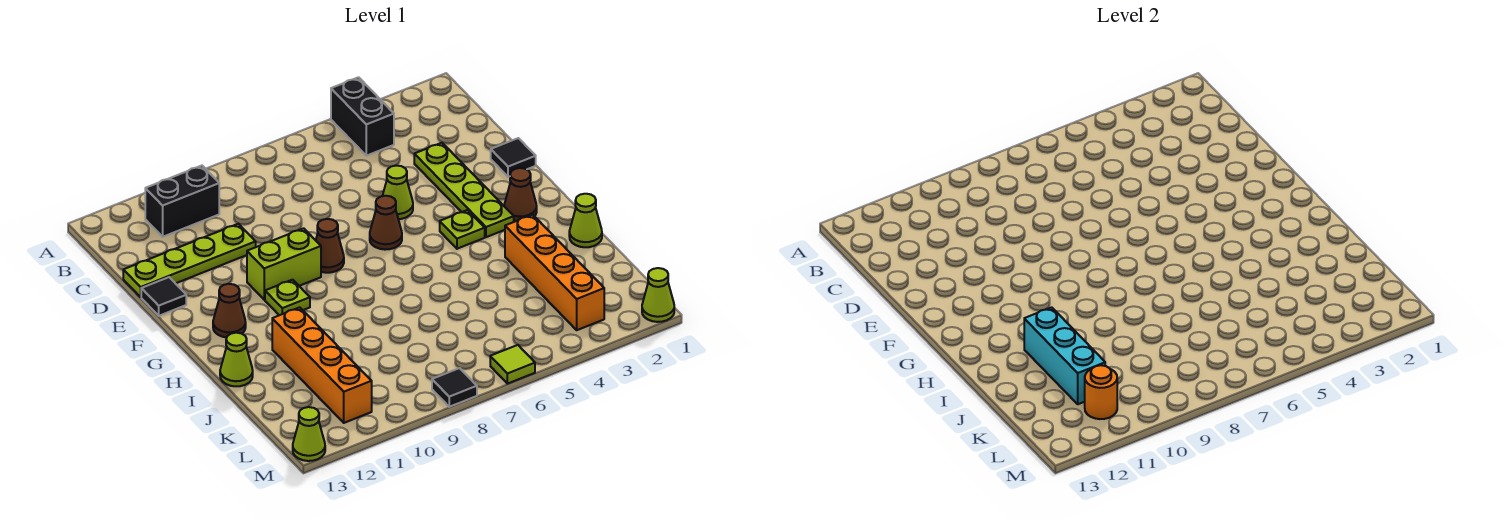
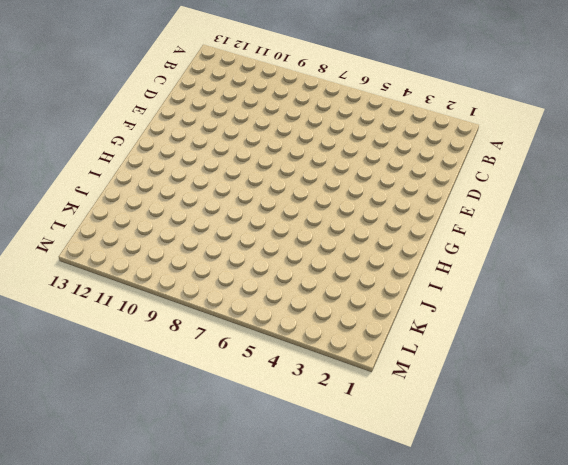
none -> black 1x2 brick [331,77,394,156]
none -> black 1x2 brick [145,166,219,237]
none -> lime 1x4 plate [414,143,514,237]

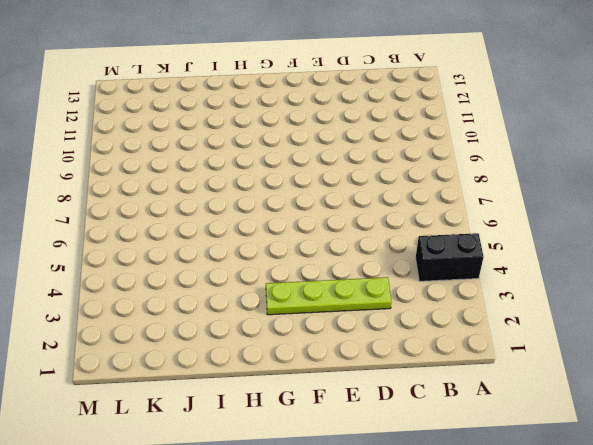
none -> black 1x2 brick [145,166,219,237]
none -> lime 1x4 plate [123,224,256,297]
none -> black 1x1 tile [491,138,536,177]

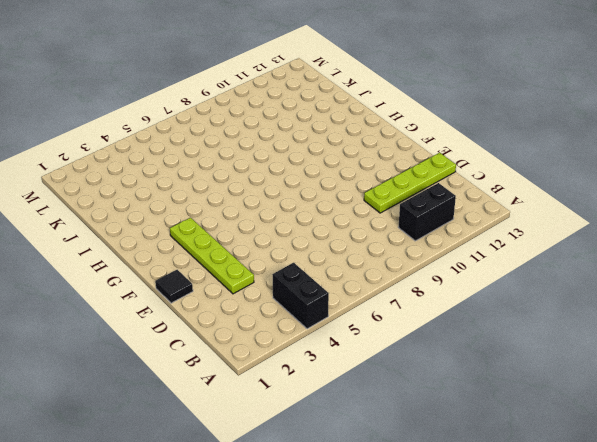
none -> lime 1x1 cone [383,166,413,219]
none -> black 1x1 tile [141,277,186,316]
none -> brown 1x1 cone [370,196,402,250]

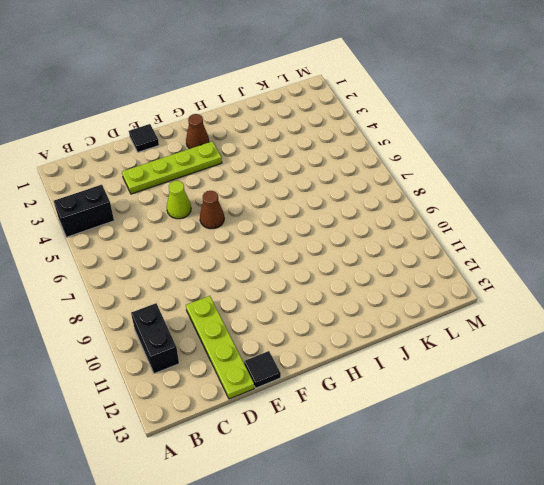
none -> brown 1x1 cone [316,219,344,273]
none -> lime 1x2 brick [247,228,321,300]
none -> lime 1x1 plate [440,210,485,249]

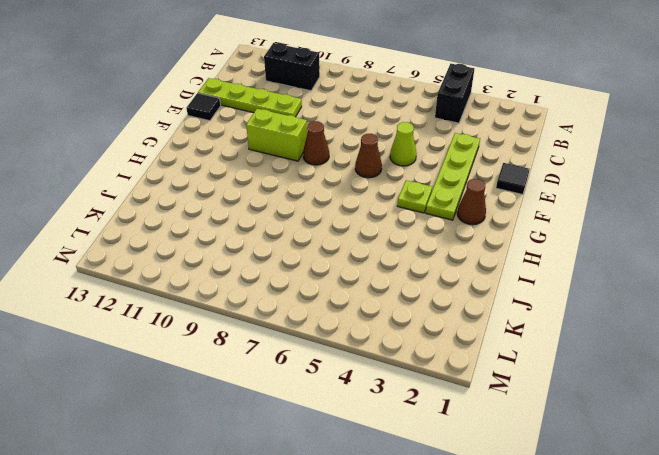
none -> lime 1x1 plate [265,280,310,315]
none -> brown 1x1 cone [213,284,246,337]
none -> lime 1x1 cone [569,194,602,247]

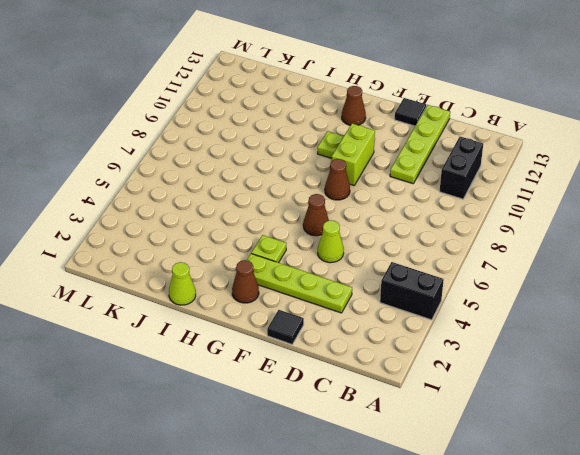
none -> orange 1x4 brick [505,215,604,330]
none -> orange 1x4 brick [272,307,372,423]
none -> lime 1x1 cone [220,333,253,386]

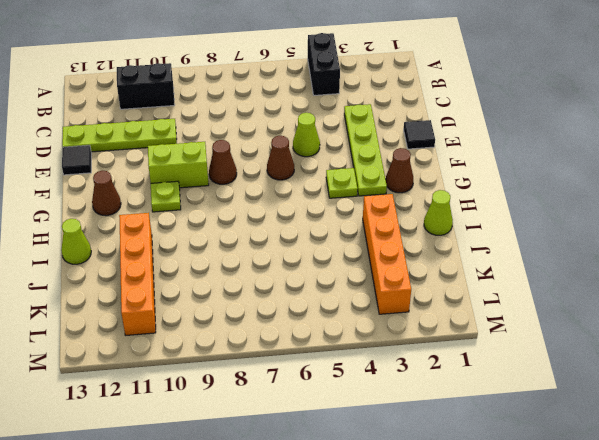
none -> lime 1x1 cone [642,268,674,322]
none -> lime 1x1 tile [490,345,535,384]
none -> black 1x1 tile [432,368,477,407]

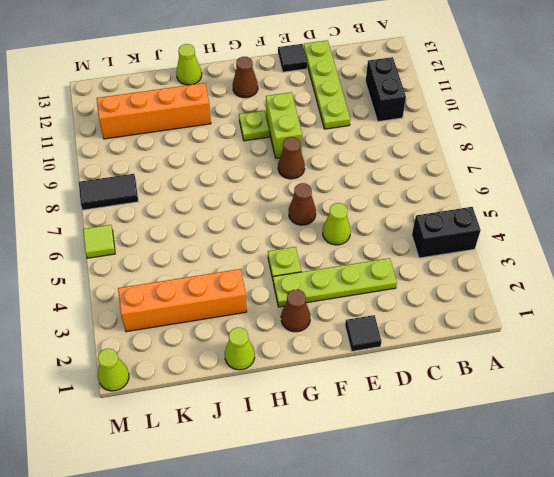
black 1x2 tile [79,174,138,210] -> black 1x1 tile [432,368,477,407]
none -> lime 1x1 cone [293,407,325,461]
none -> cyan 1x3 brick [1024,307,1105,404]
none -> orange 1x1 round brick [1085,365,1117,419]

